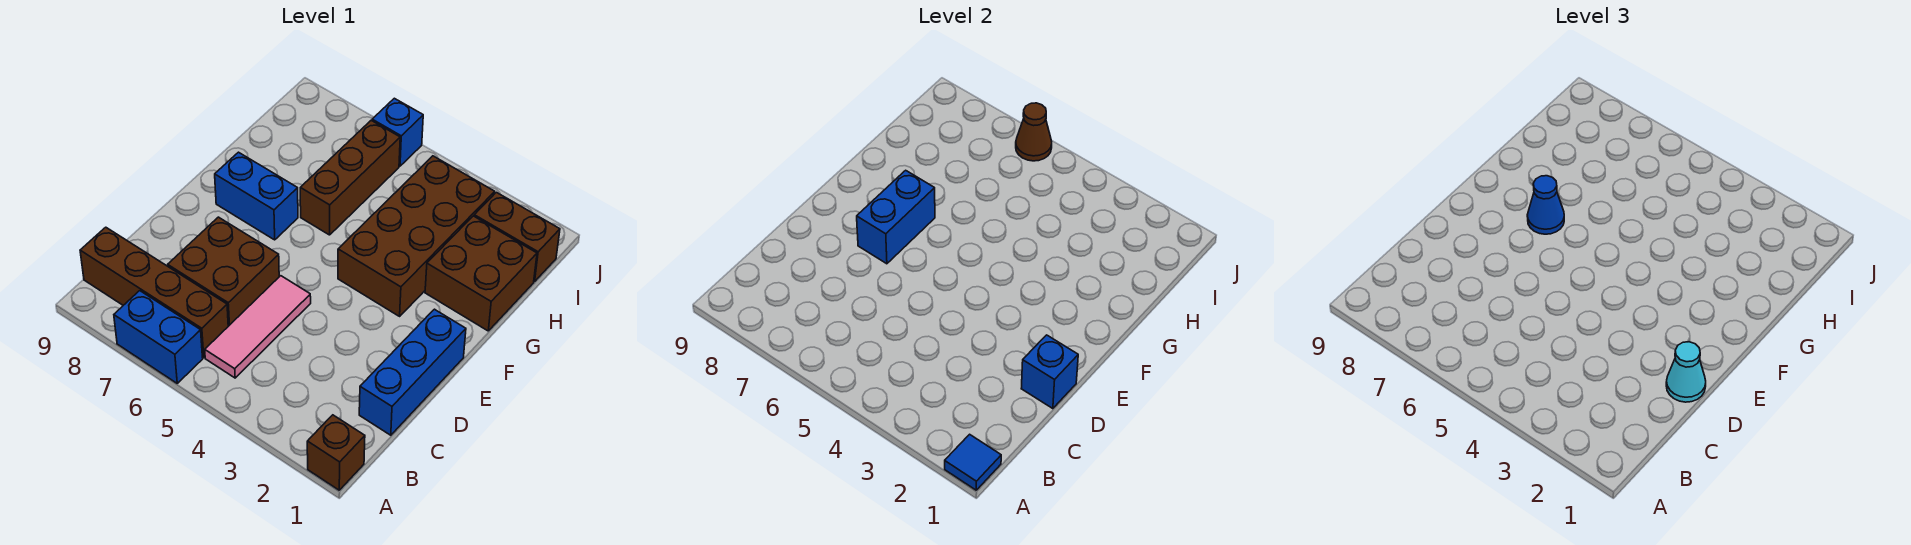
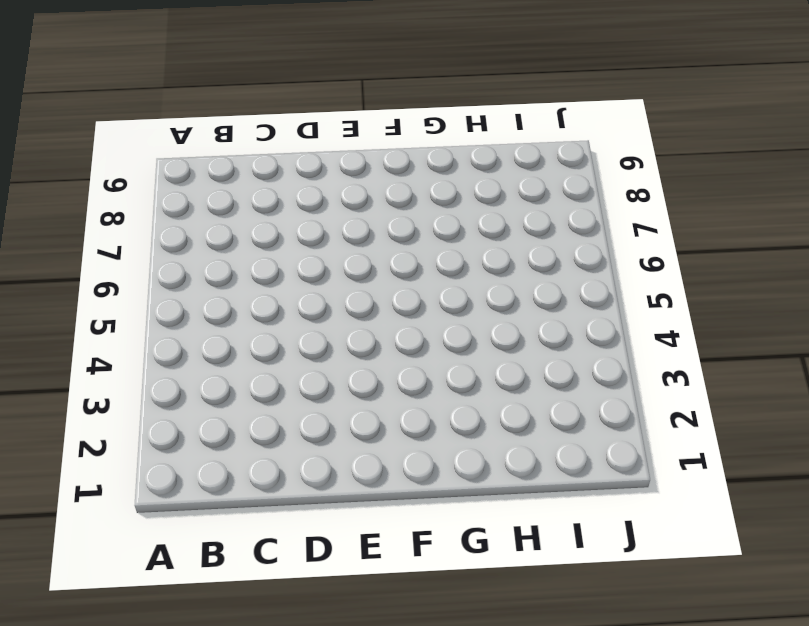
none -> brown 1x1 brick [307,415,365,490]
none -> blue 1x2 brick [114,291,203,383]
none -> pink 1x3 tile [205,276,311,378]

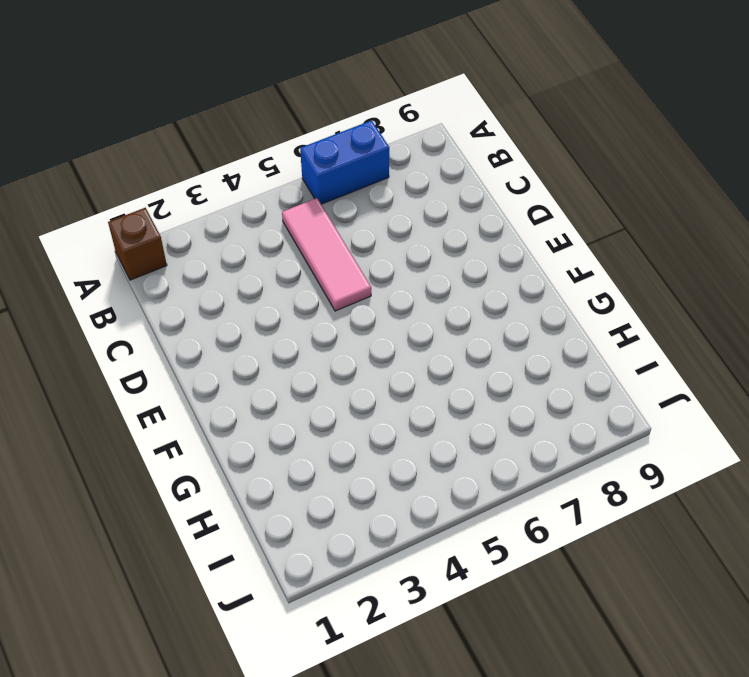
none -> brown 1x4 brick [80,227,228,358]
none -> blue 1x3 brick [359,309,466,435]
none -> brown 2x2 brick [168,217,279,326]

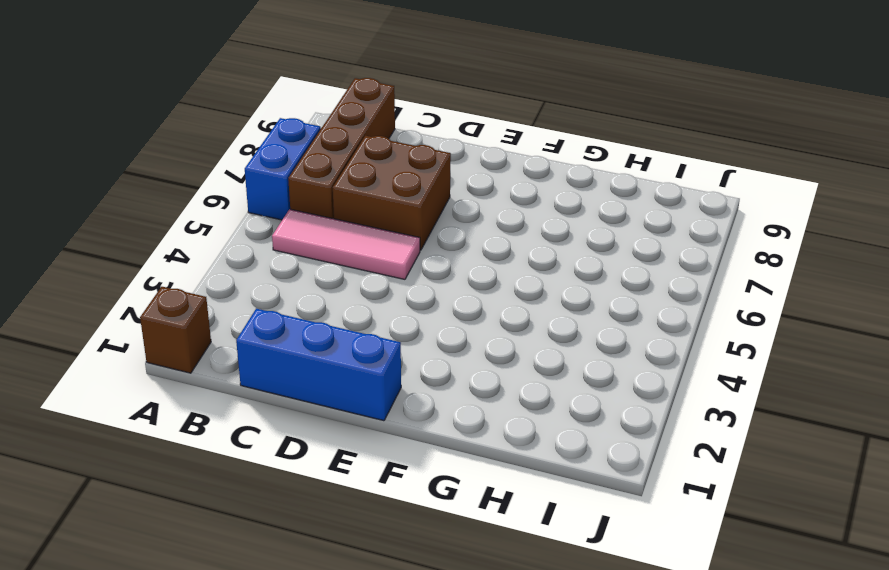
none -> brown 2x4 brick [338,156,495,316]
none -> blue 1x2 brick [215,152,298,240]
none -> brown 2x2 brick [425,216,537,331]

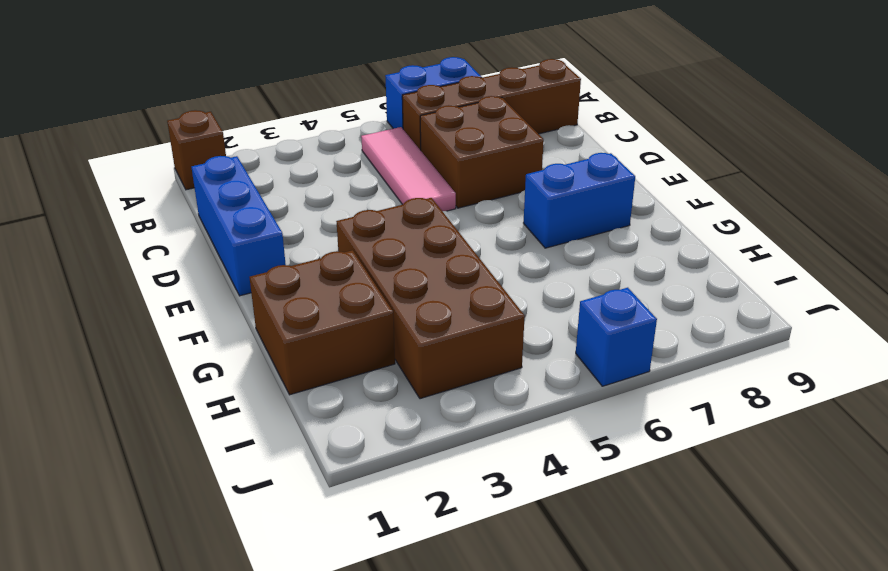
none -> brown 1x3 brick [300,120,400,235]
none -> brown 1x2 brick [474,192,560,282]
none -> blue 1x1 tile [945,434,1001,490]

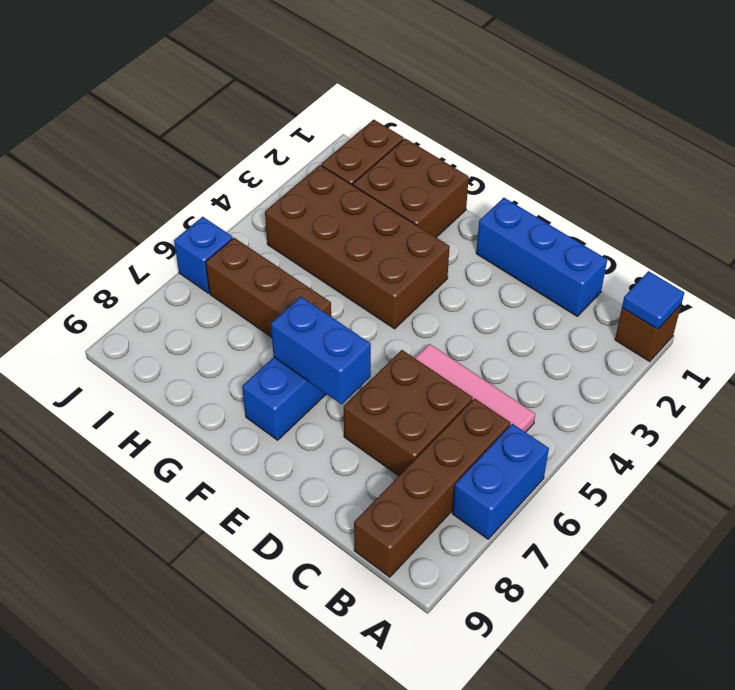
none -> blue 1x1 brick [1021,335,1078,409]
none -> brown 1x1 cone [1016,103,1052,161]
none -> cyan 1x1 cone [1666,342,1706,402]

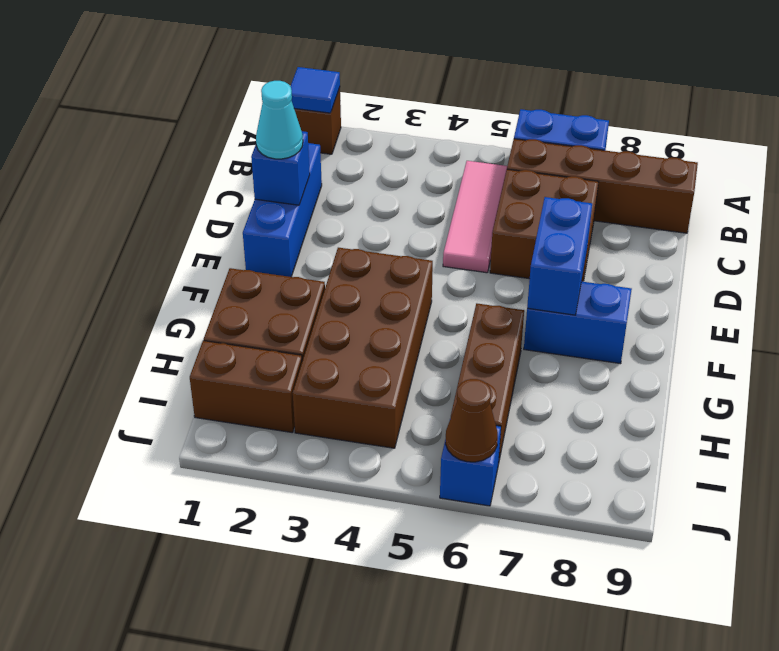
none -> blue 1x1 cone [1527,176,1564,234]

